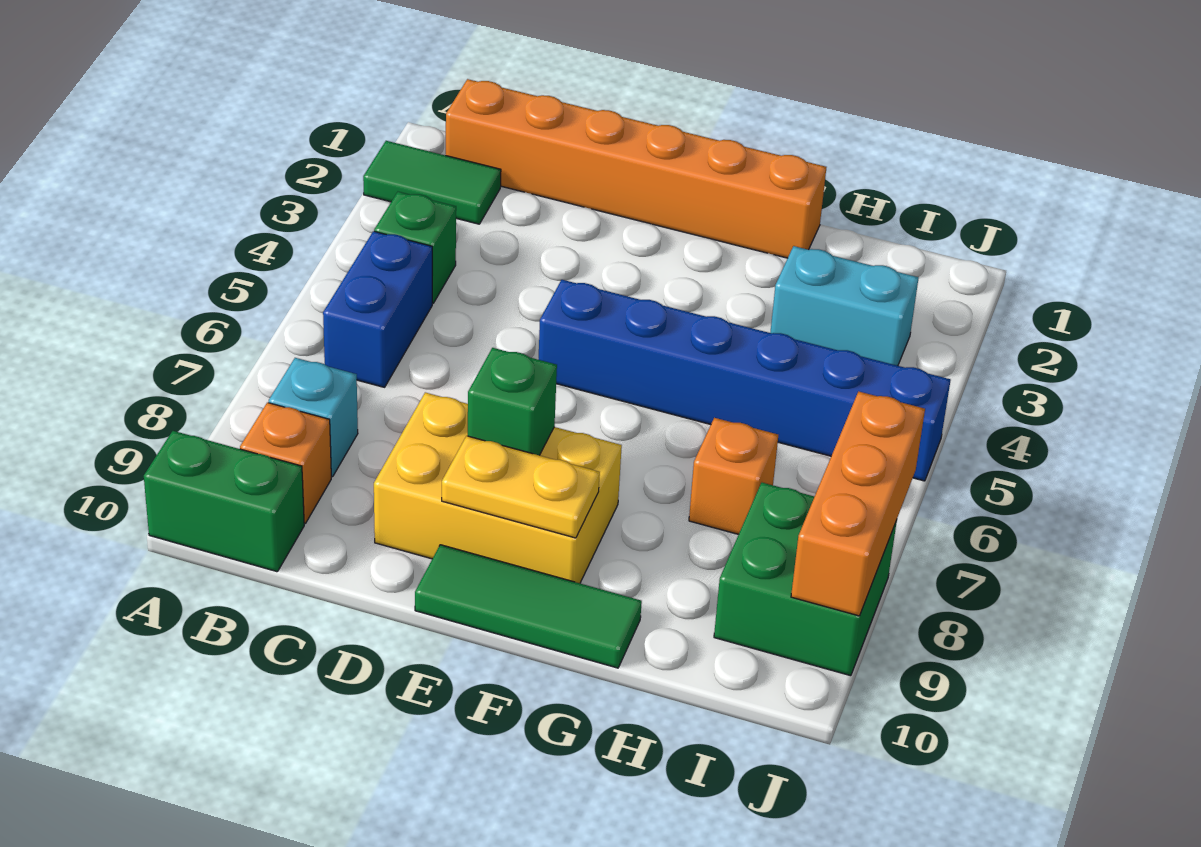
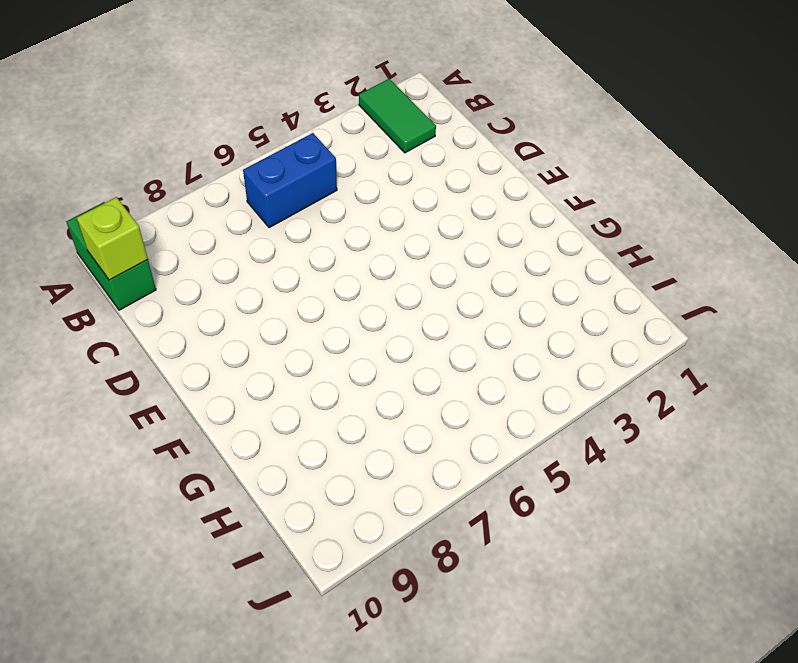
lime 1x1 brick [77,197,148,280] -> none
none -> orange 1x6 brick [446,79,826,258]
none -> green 1x1 brick [374,192,456,303]
none -> cyan 1x1 brick [269,358,358,477]

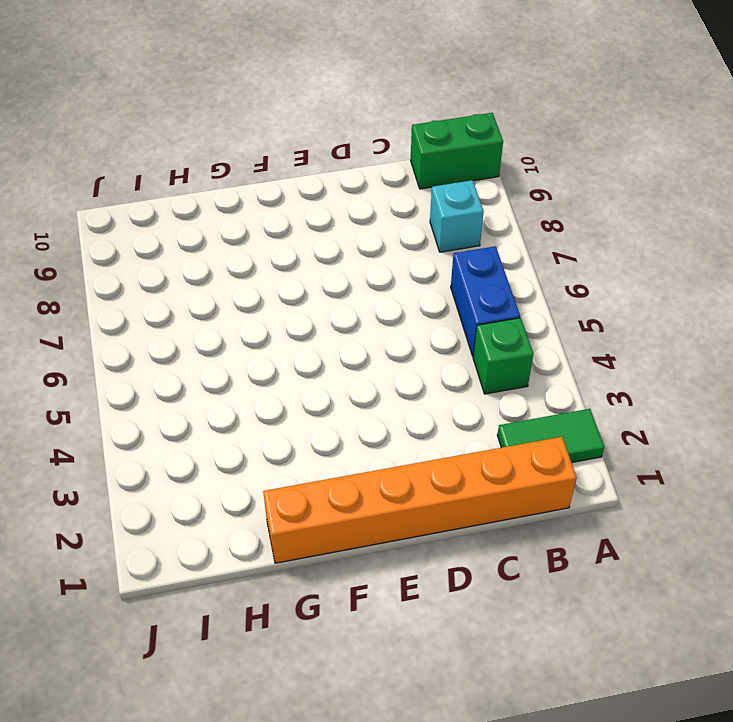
none -> orange 1x1 brick [240,403,331,523]
none -> yellow 2x3 brick [374,392,622,583]
none -> blue 1x6 brick [538,280,950,481]

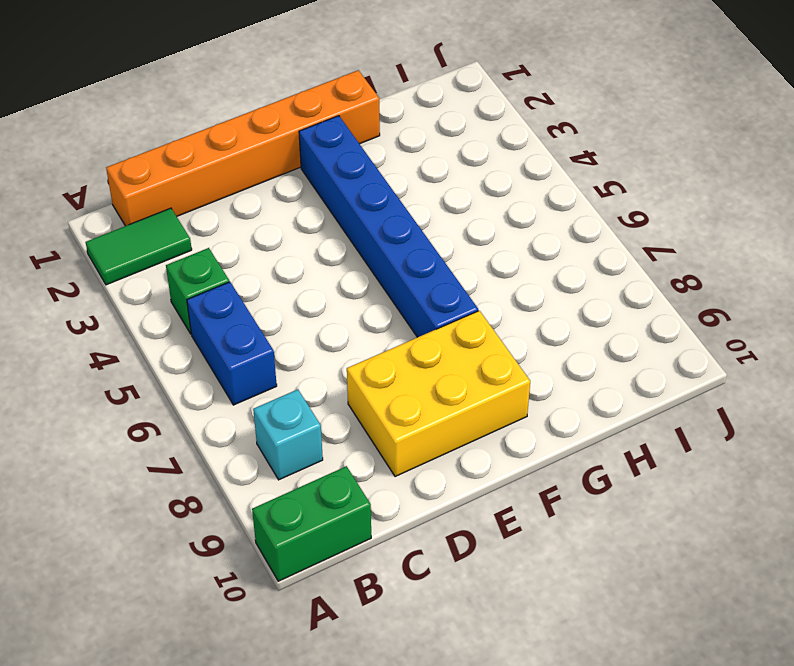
blue 1x6 brick [299,116,478,337] -> blue 1x6 brick turned to [538,280,950,481]
none -> orange 1x1 brick [240,403,331,523]
none -> green 1x3 tile [415,545,642,668]
none -> cyan 1x2 brick [770,246,919,366]

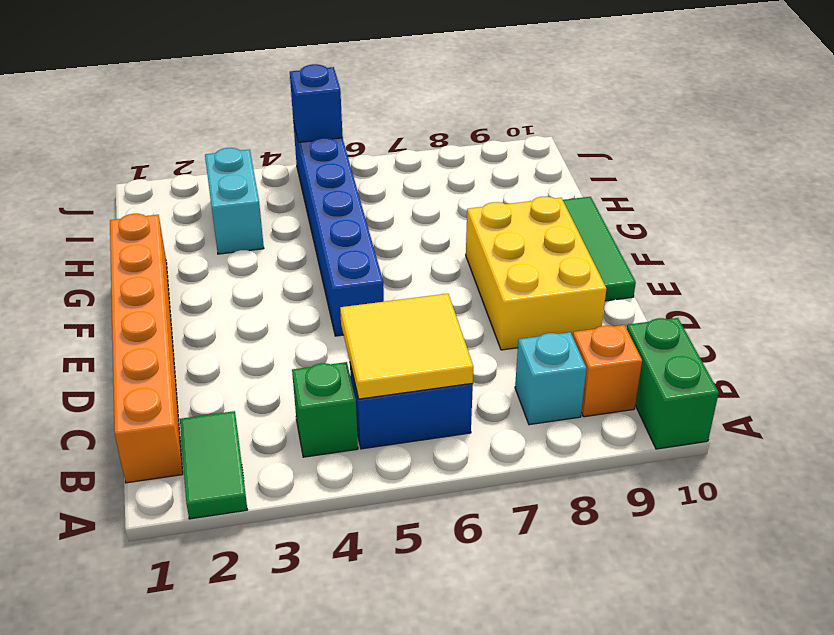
yellow 2x2 tile [340,294,473,399] -> none
blue 1x1 brick [290,64,343,142] -> none
none -> orange 1x1 brick [689,418,778,534]
none -> green 2x2 brick [714,483,897,676]
none -> green 1x1 brick [468,348,557,455]

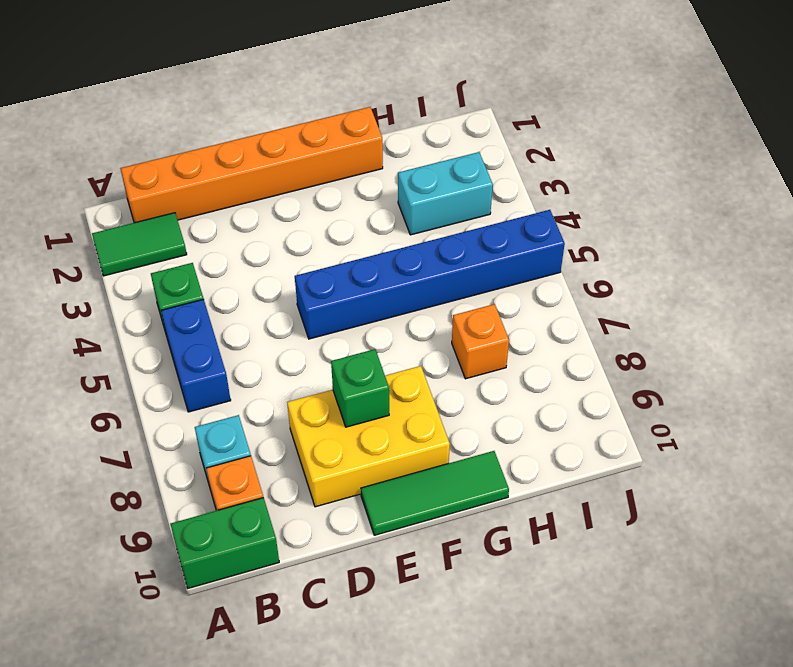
none -> green 2x2 brick [714,483,897,676]
none -> yellow 1x2 plate [442,436,600,538]
none -> orange 1x3 brick [791,391,925,616]

